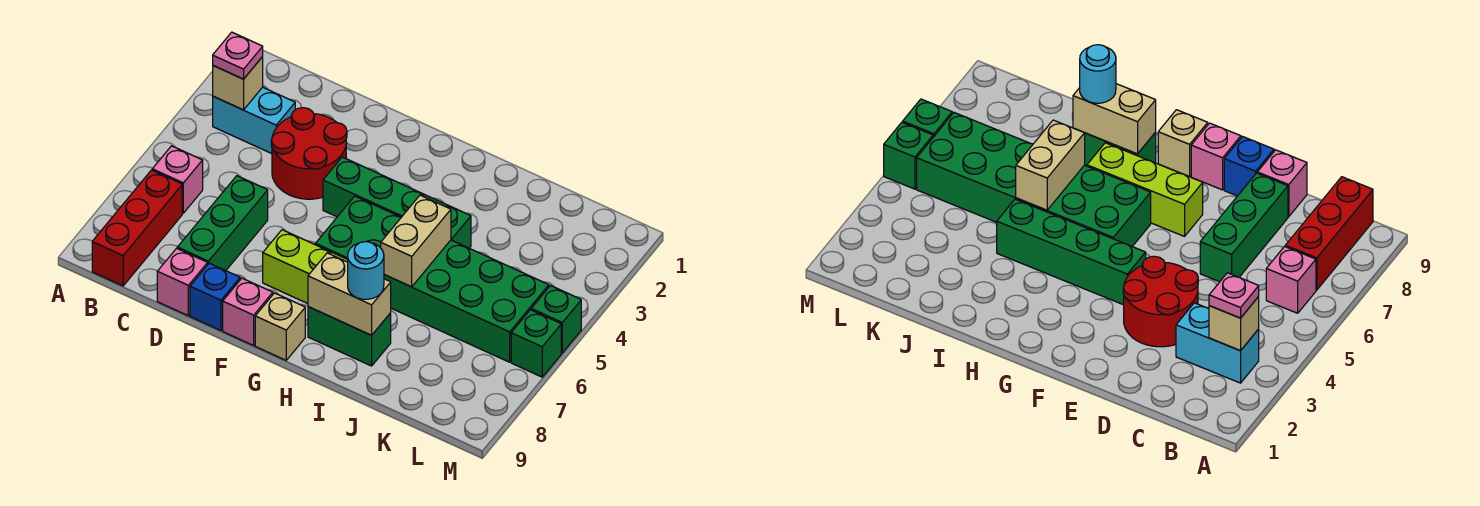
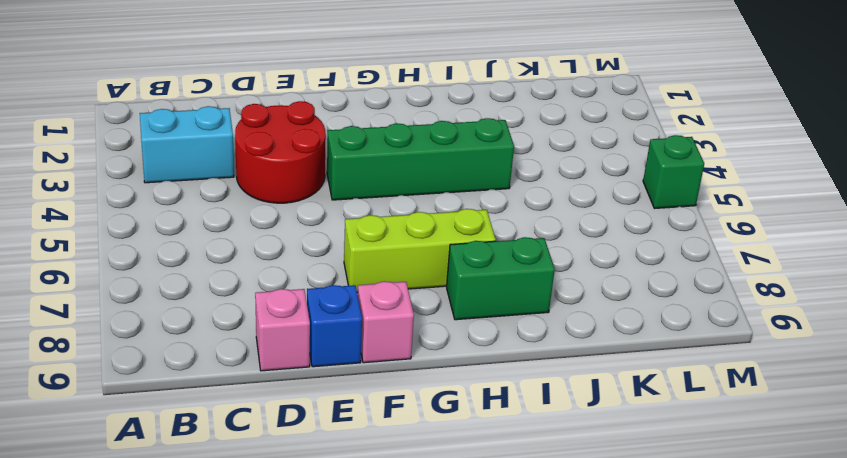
none -> pink 1x1 brick [152,146,203,213]
none -> red 1x3 brick [92,170,182,286]
none -> green 1x3 brick [177,176,268,271]

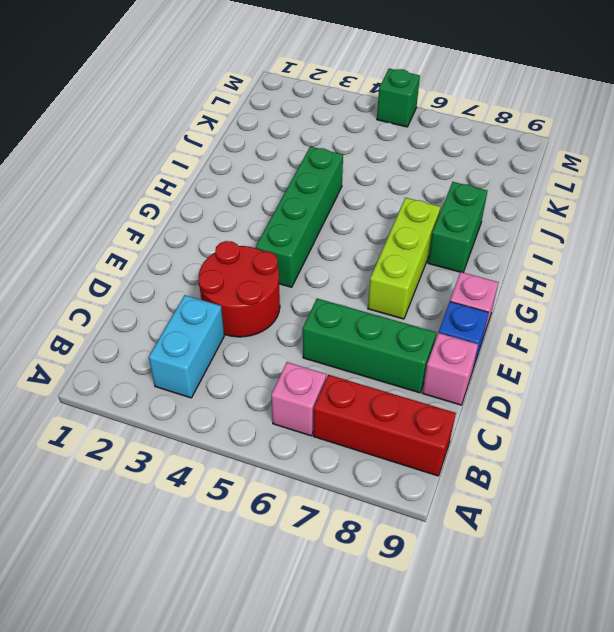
none -> green 2x6 brick [315,196,549,362]
none -> tan 1x1 brick [255,293,305,360]
none -> green 1x1 brick [511,310,561,377]

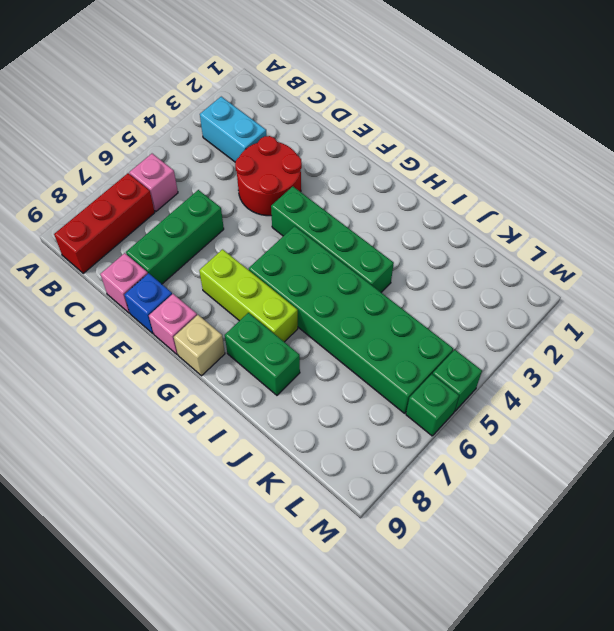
none -> tan 1x1 brick [213,57,263,110]
none -> tan 1x2 brick [308,253,391,335]
none -> tan 1x2 brick [381,195,451,287]

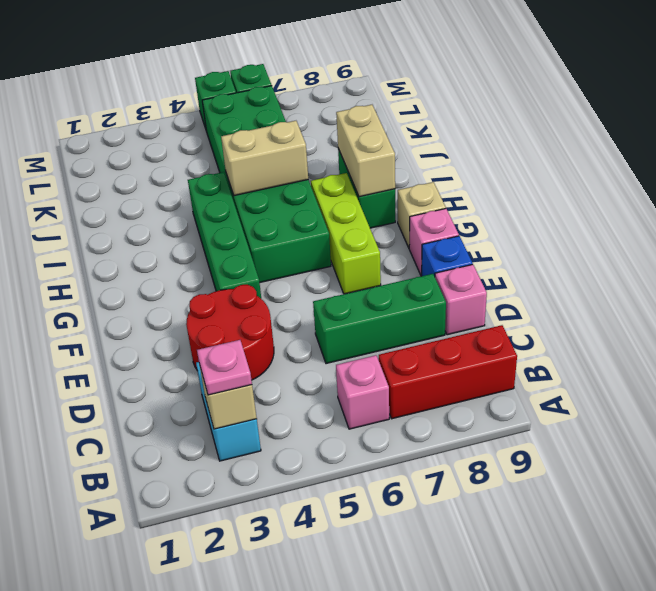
none -> cyan 1x1 round brick [348,242,384,299]

